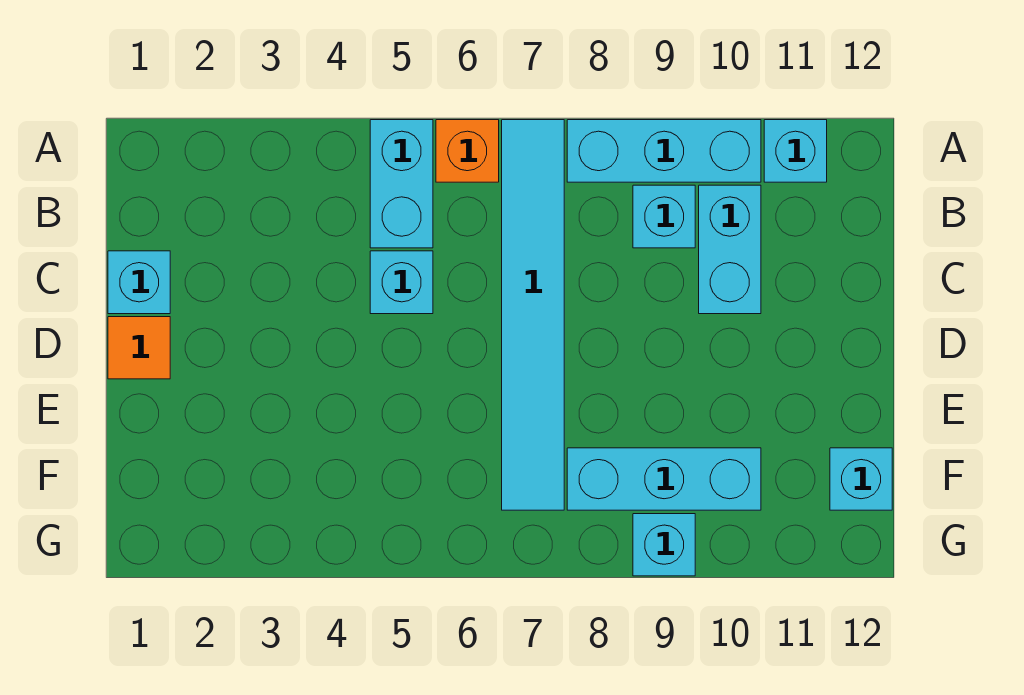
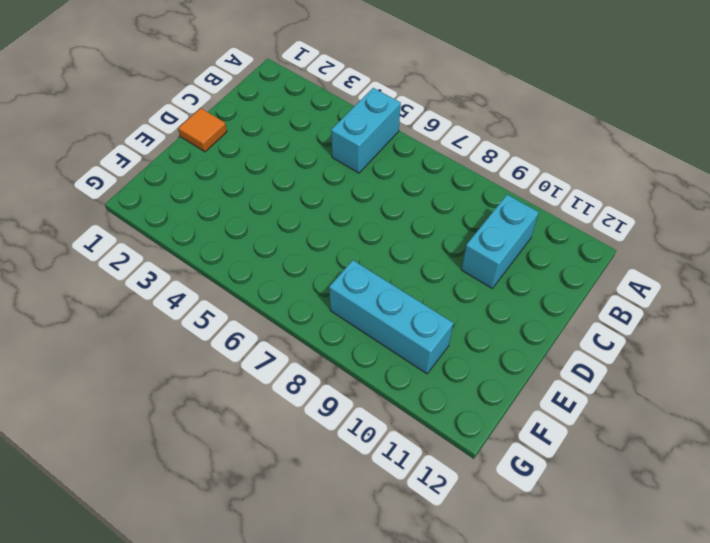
none -> orange 1x1 brick [436,120,499,182]
none -> cyan 1x6 tile [502,120,564,510]
none -> cyan 1x3 brick [567,120,761,182]

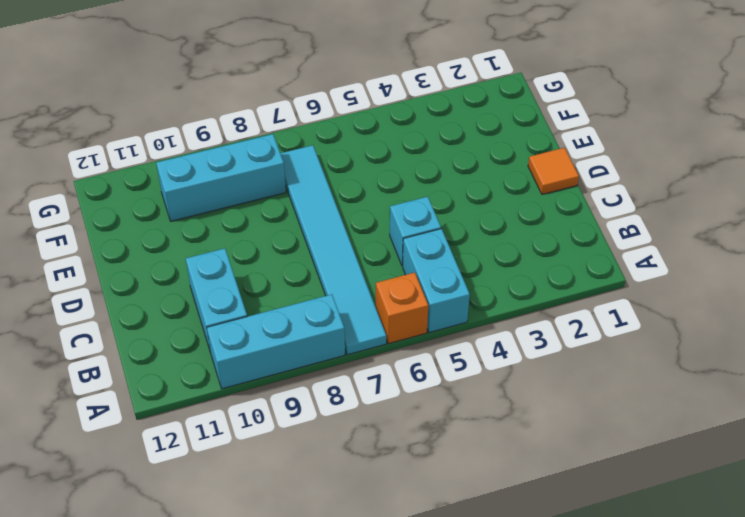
none -> cyan 1x1 brick [764,120,827,182]
none -> cyan 1x1 brick [633,185,695,248]
none -> cyan 1x1 brick [108,251,170,314]

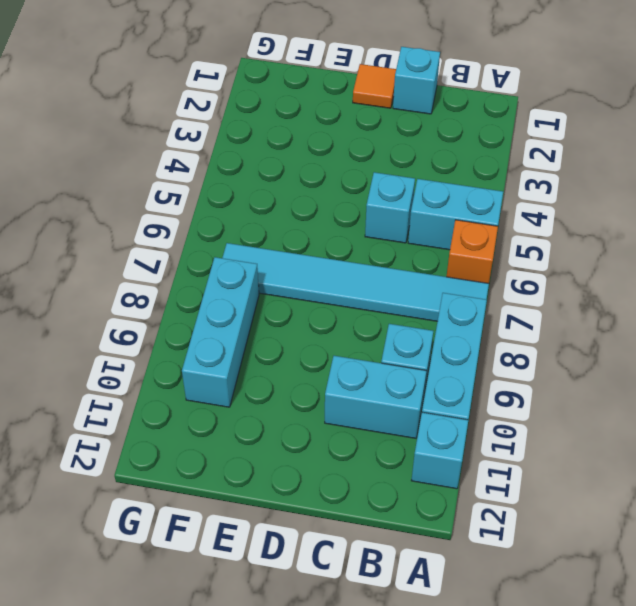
none -> cyan 1x1 brick [830,448,892,510]
none -> cyan 1x1 brick [633,514,695,576]

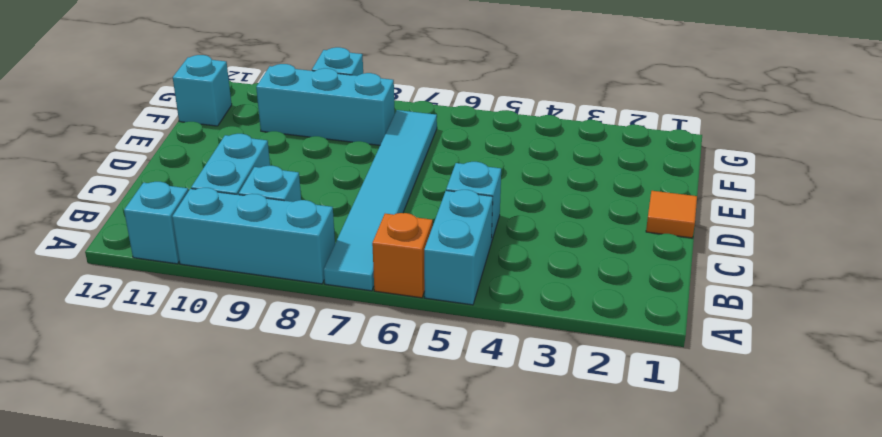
none -> cyan 1x1 brick [108,251,170,314]

